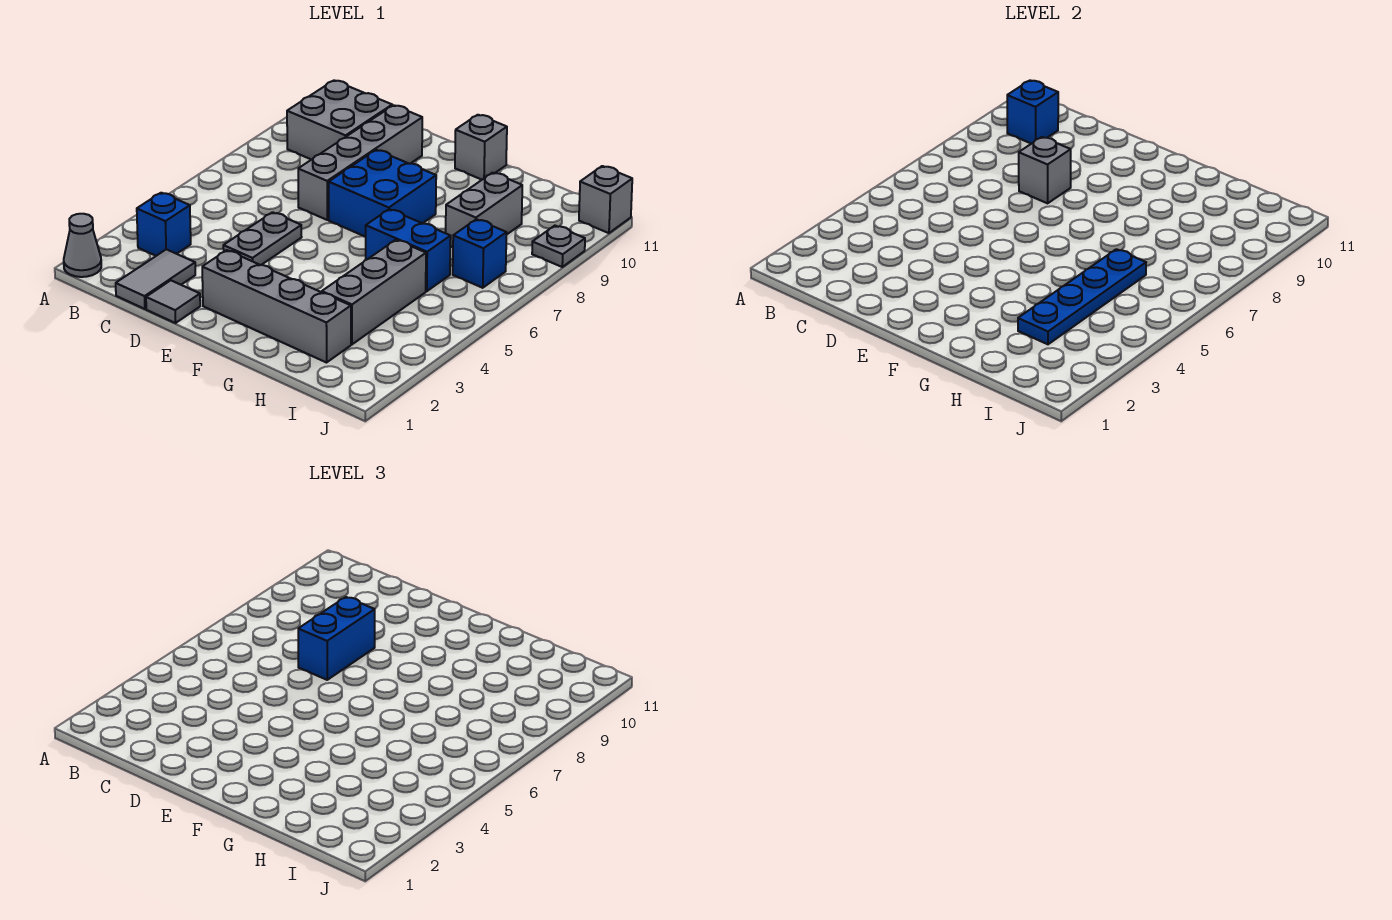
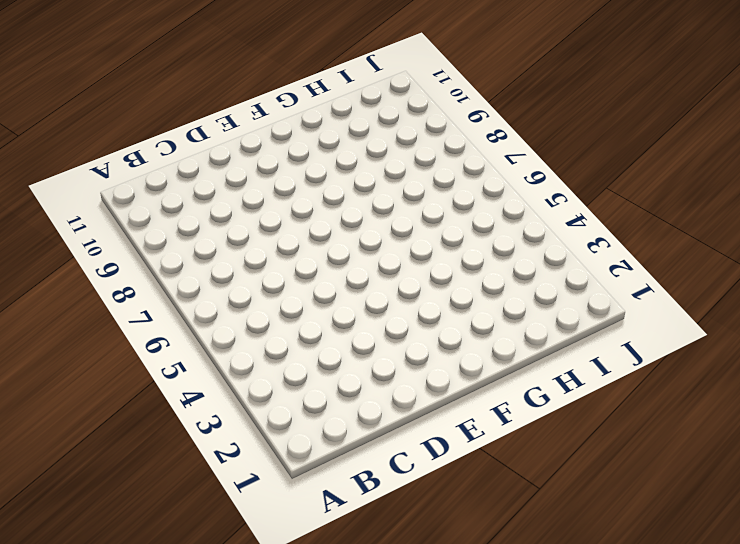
none -> grey 1x1 cone [64,214,101,277]
none -> blue 1x1 brick [137,193,191,256]
none -> grey 2x2 brick [287,80,392,160]

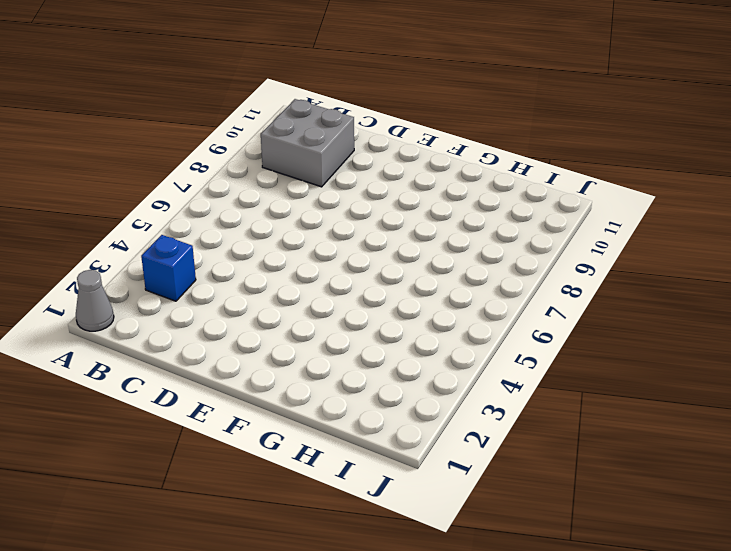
none -> grey 1x2 tile [116,249,195,309]
none -> grey 1x1 tile [146,280,200,323]
none -> grey 1x2 plate [223,212,302,265]

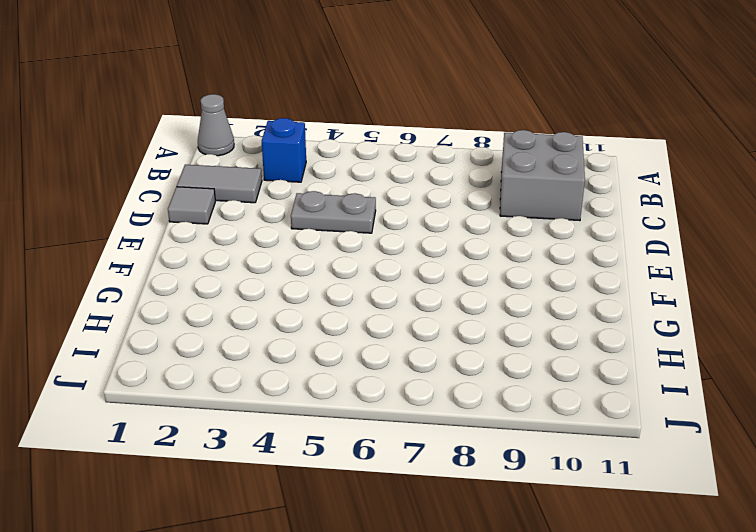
none -> grey 1x4 brick [298,105,422,220]
none -> grey 1x4 brick [202,250,351,363]
none -> blue 2x2 brick [329,150,436,237]

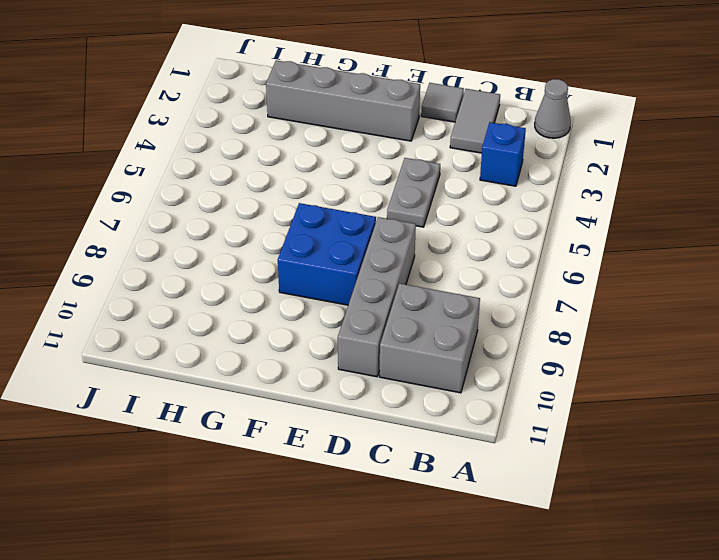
none -> grey 1x1 brick [455,115,507,180]
none -> blue 1x2 brick [366,209,451,291]
none -> grey 1x3 brick [322,240,426,344]

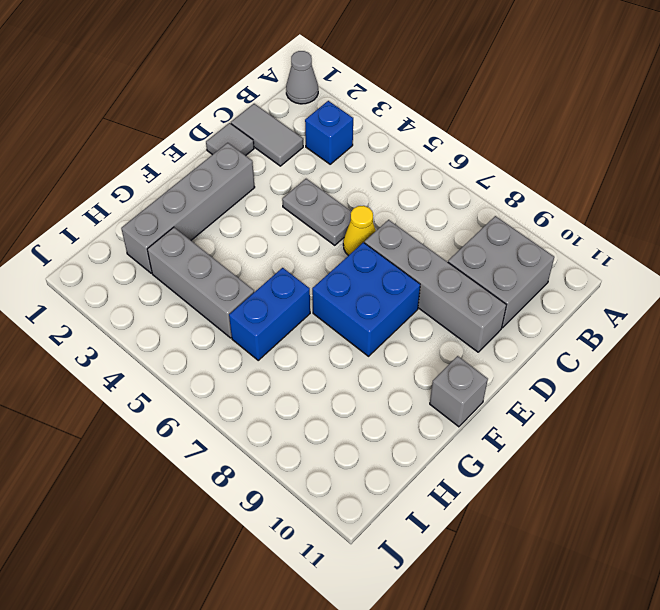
yellow 1x1 cone [343,206,376,256] -> none
none -> grey 1x2 brick [446,173,522,247]
none -> blue 1x1 brick [453,219,507,288]
none -> grey 1x1 plate [532,226,585,267]

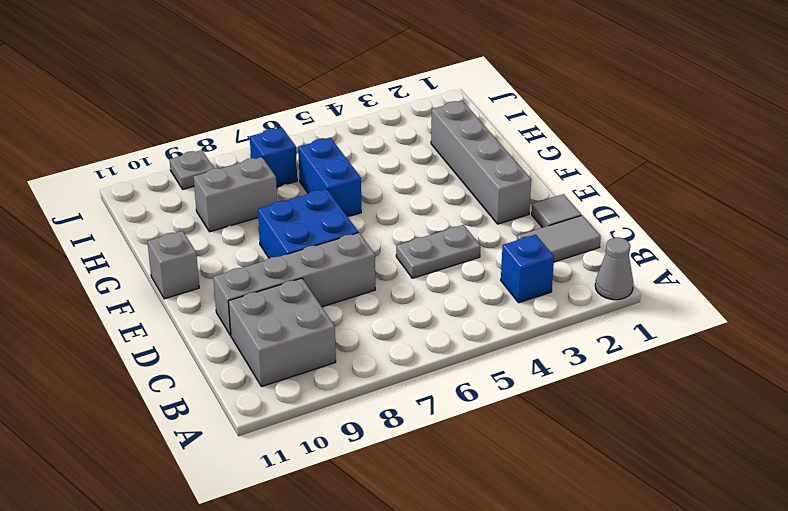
none -> grey 1x3 brick [322,240,426,344]
none -> grey 1x1 brick [579,166,632,233]
none -> blue 1x1 brick [1007,80,1058,144]

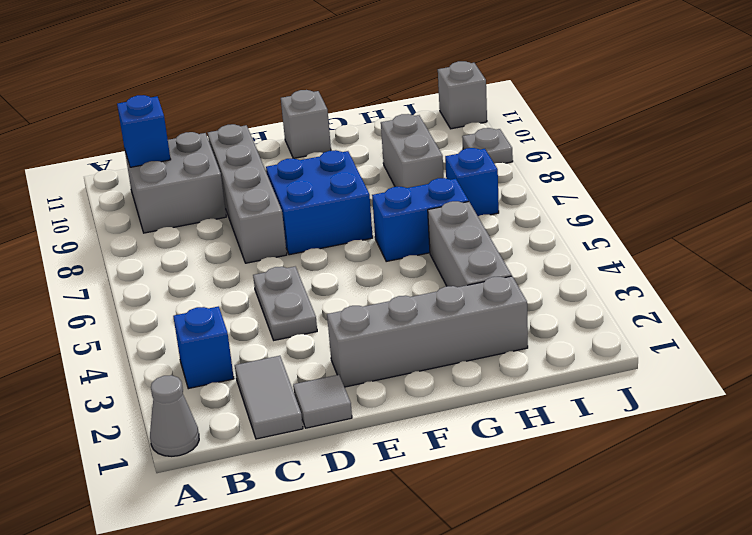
none -> grey 1x1 brick [1019,137,1071,203]
none -> blue 1x4 plate [1018,249,1146,344]
none -> blue 1x2 brick [298,597,375,680]

